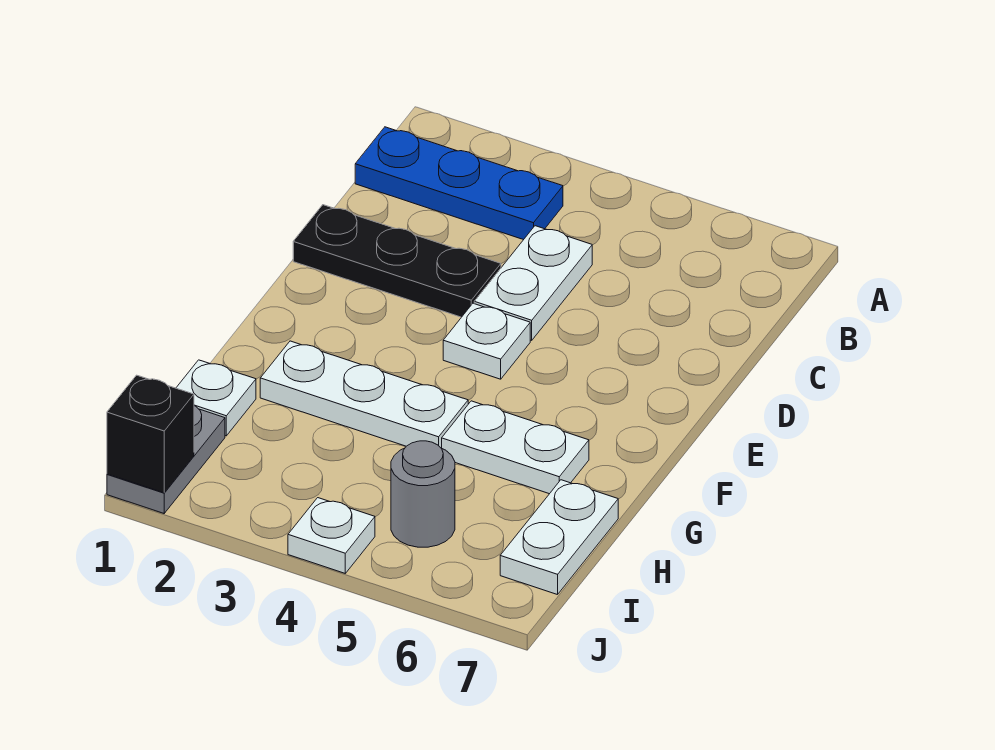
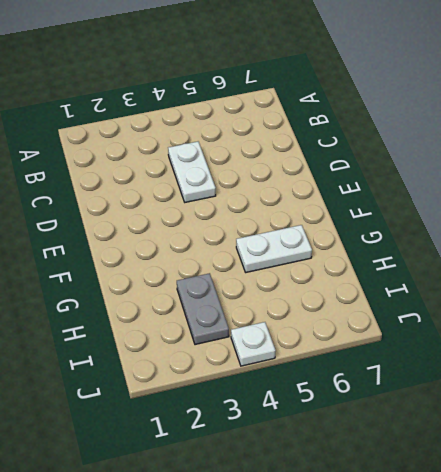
grey 1x2 plate [177,273,229,345] -> grey 1x2 plate moved to [107,406,225,513]
none -> blue 1x3 plate [355,127,563,240]
none -> black 1x3 plate [293,205,501,317]
none -> white 1x1 plate [443,303,530,379]

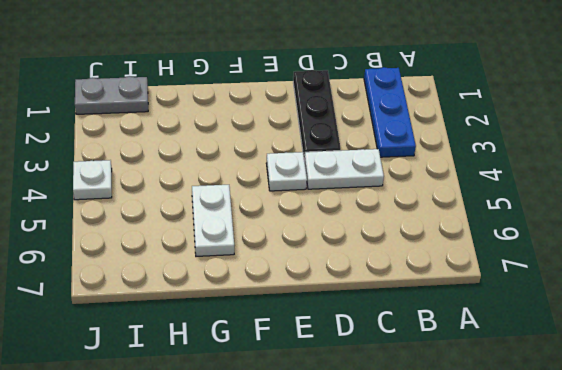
none -> white 1x3 plate [260,341,468,448]
none -> white 1x1 plate [176,360,256,436]
none -> white 1x2 plate [500,480,618,595]

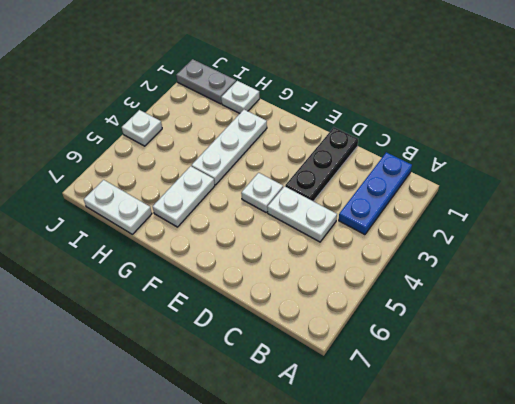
none -> grey 1x1 round brick [391,441,455,547]
none -> black 1x1 brick [107,375,194,493]

